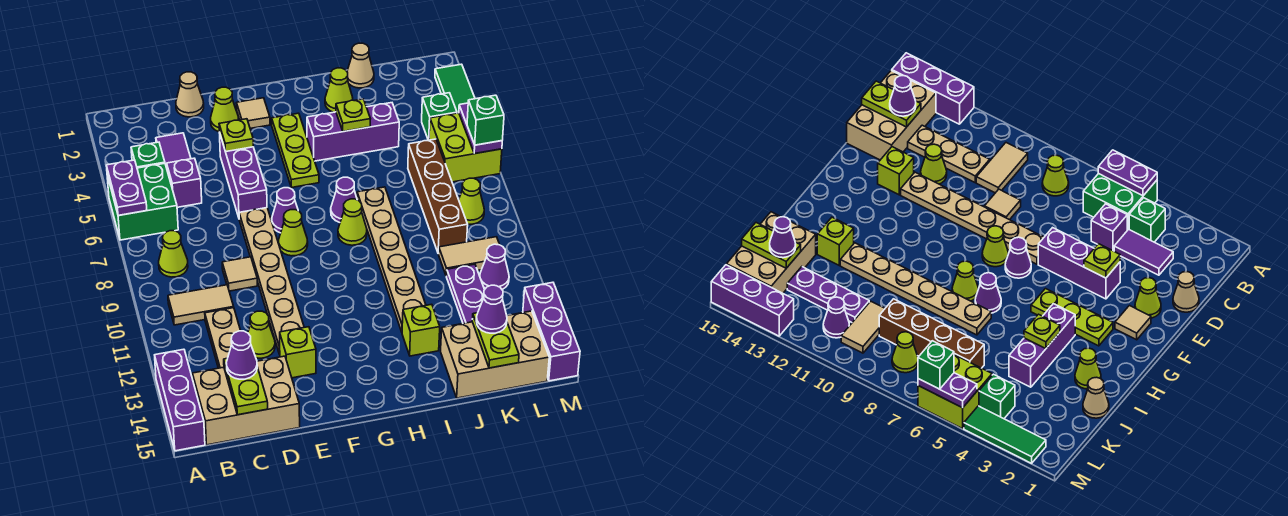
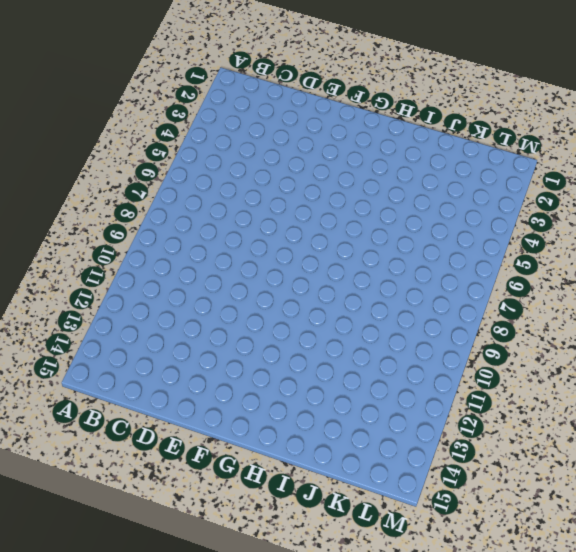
none -> green 2x2 brick [107,163,178,240]
none -> purple 1x3 brick [155,349,205,451]
none -> green 1x1 brick [131,142,165,168]
none -> lime 1x1 cone [159,231,188,277]

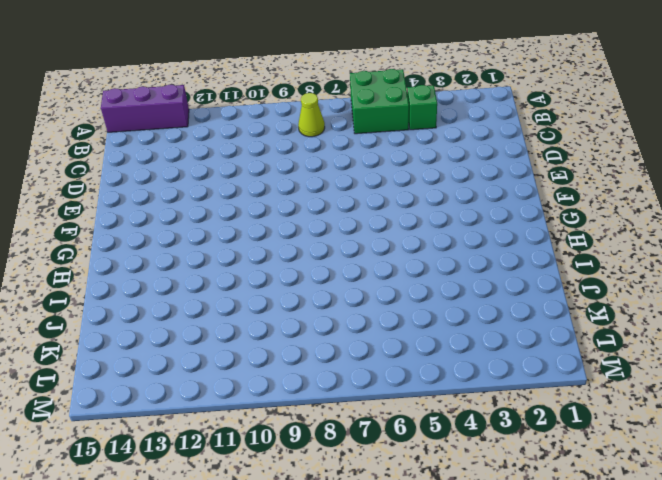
none -> tan 1x2 tile [168,285,234,325]
none -> tan 2x3 brick [192,356,300,445]
none -> purple 1x2 tile [156,133,191,168]
none -> purple 1x1 brick [167,158,202,207]

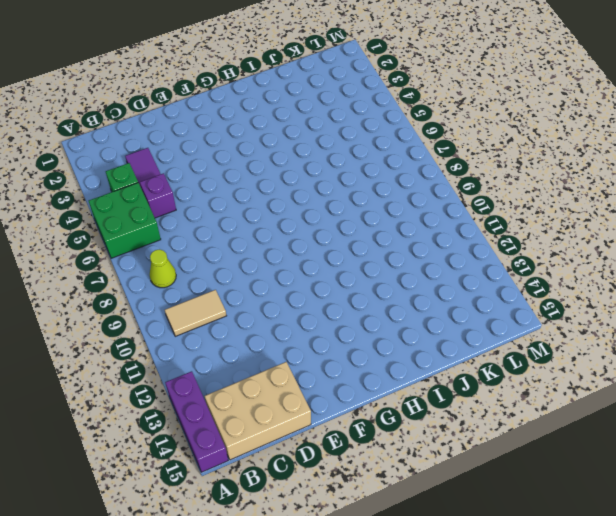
none -> tan 1x3 plate [205,308,241,368]
none -> tan 1x1 cone [176,72,204,117]
none -> tan 1x1 tile [222,257,257,291]
none -> lime 1x1 cone [248,311,275,358]

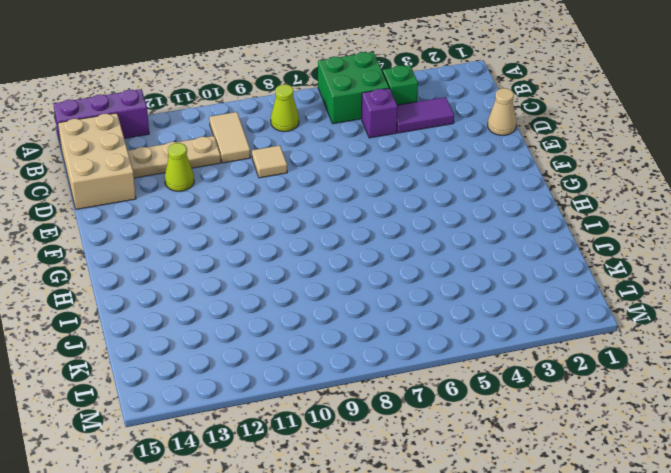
none -> lime 1x1 cone [211,87,238,132]
none -> purple 1x3 brick [219,132,267,217]
none -> tan 1x6 plate [239,208,304,355]
none -> lime 1x1 brick [279,327,316,378]

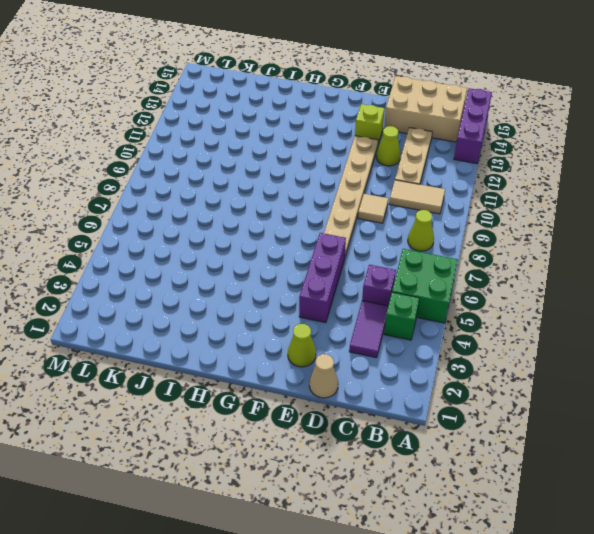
none -> tan 1x1 tile [237,98,270,128]
none -> purple 1x1 cone [272,188,298,233]
none -> lime 1x1 cone [279,210,308,256]
none -> lime 1x3 plate [272,113,319,188]

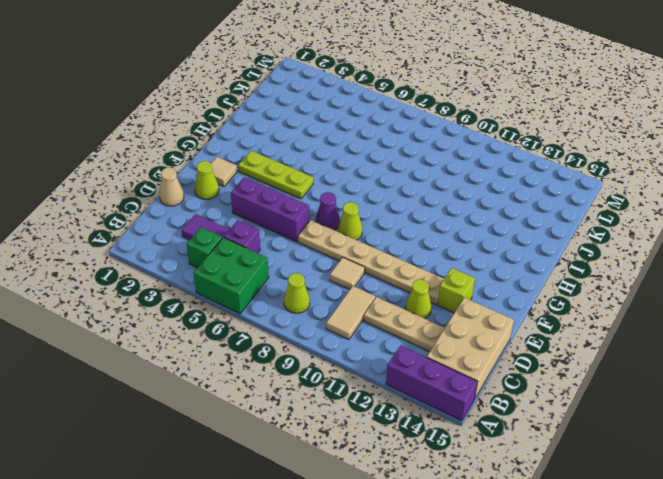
none -> purple 1x3 brick [307,103,399,161]
none -> purple 1x1 cone [331,177,357,222]
none -> lime 1x1 cone [338,199,367,245]
none -> lime 1x1 cone [325,68,353,112]

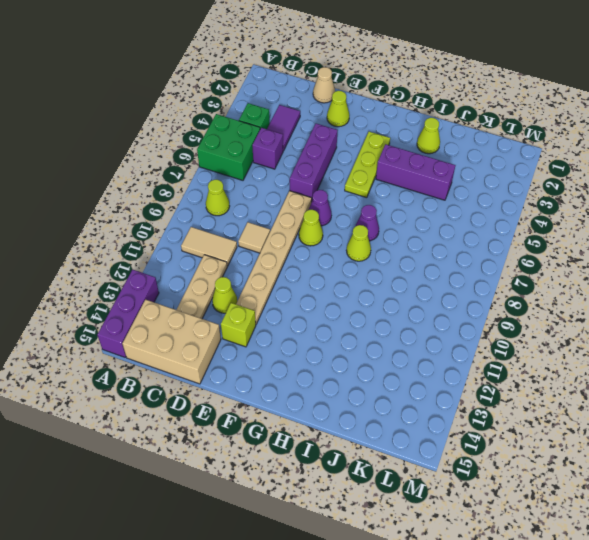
none -> tan 1x1 tile [237,98,270,128]
none -> tan 1x6 plate [357,187,426,332]
none -> lime 1x1 brick [402,304,440,356]
none -> tan 1x1 cone [347,43,374,88]

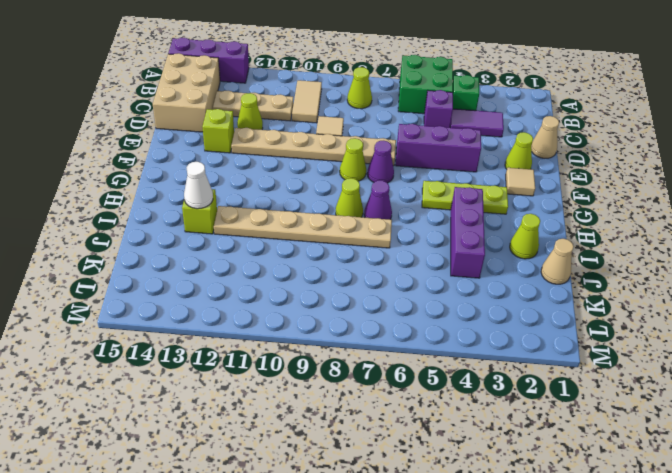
white 1x1 cone [184,162,213,209] -> none
none -> tan 2x3 brick [441,311,549,398]
none -> brown 1x4 brick [408,139,468,253]
none -> tan 1x2 tile [438,237,500,276]
none -> purple 1x3 plate [447,264,485,323]

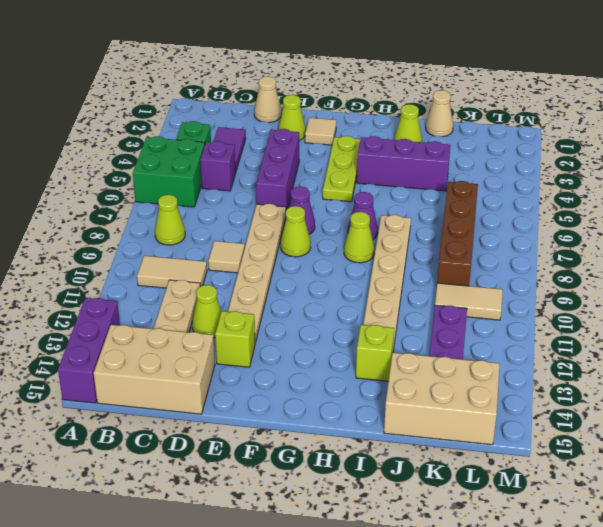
none -> green 1x1 brick [422,93,457,140]
none -> lime 2x2 brick [429,113,502,182]
none -> lime 1x1 cone [459,178,484,224]
none -> purple 1x1 cone [480,244,509,289]

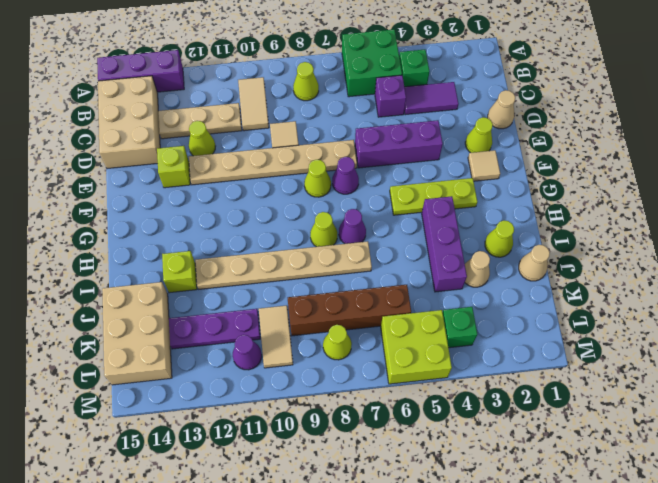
tan 1x1 cone [465,251,490,287] -> none
none -> green 1x3 tile [435,64,475,113]
none -> purple 1x3 brick [523,282,580,381]
none -> purple 1x2 plate [106,160,147,216]
none -> lime 1x2 plate [224,358,268,415]

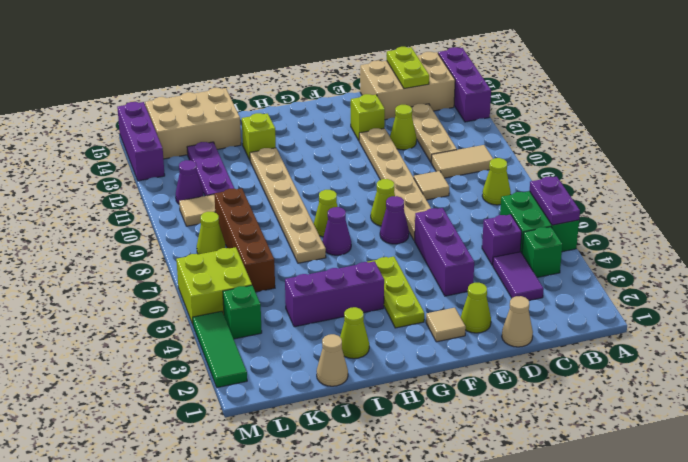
none -> lime 1x1 plate [219,119,253,152]
none -> lime 1x1 plate [336,99,370,131]
none -> lime 1x2 plate [472,313,519,368]
none -> purple 1x2 plate [459,103,502,154]

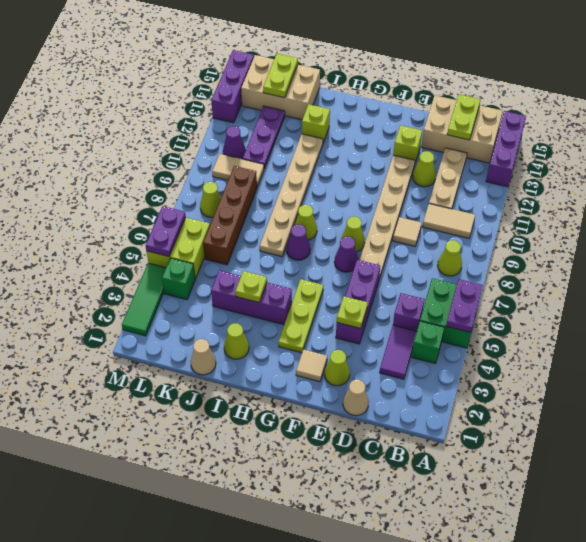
none -> purple 1x1 cone [226,331,257,379]
none -> purple 1x1 cone [476,285,507,333]
none -> green 1x1 brick [467,95,504,145]

